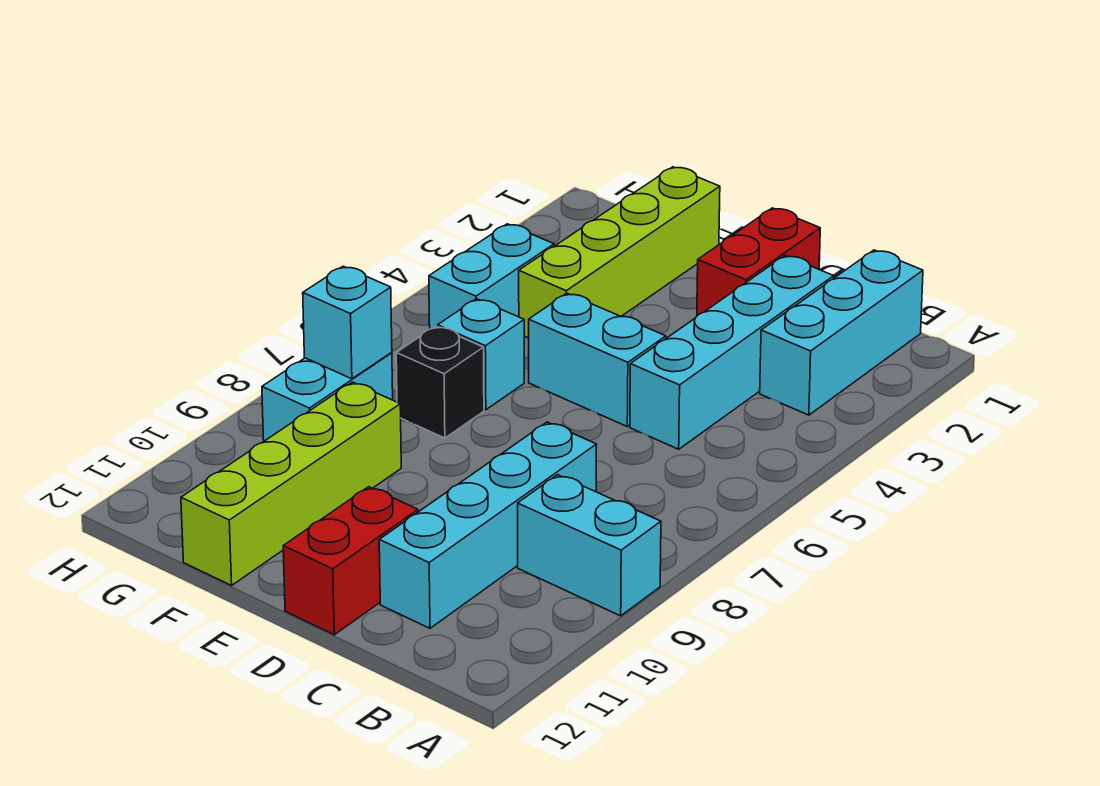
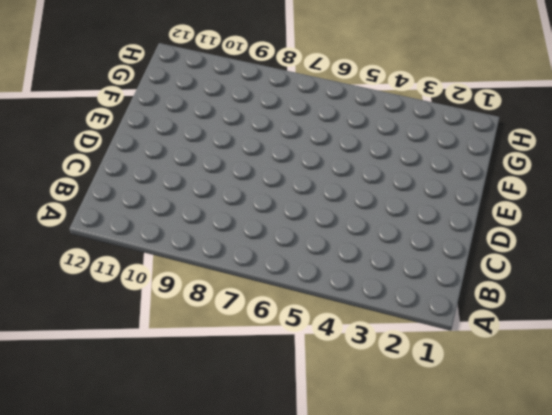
none -> cyan 1x2 brick [518,475,661,616]
none -> cyan 1x3 brick [760,250,923,415]
none -> cyan 1x4 brick [630,256,834,449]

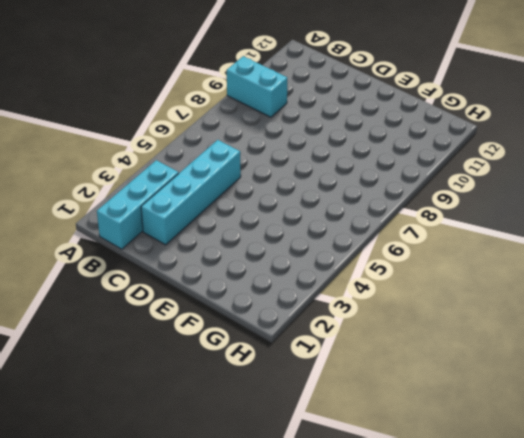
none -> cyan 1x4 brick [379,422,596,628]
none -> red 1x2 brick [697,208,820,316]
none -> cyan 1x2 brick [529,293,666,426]

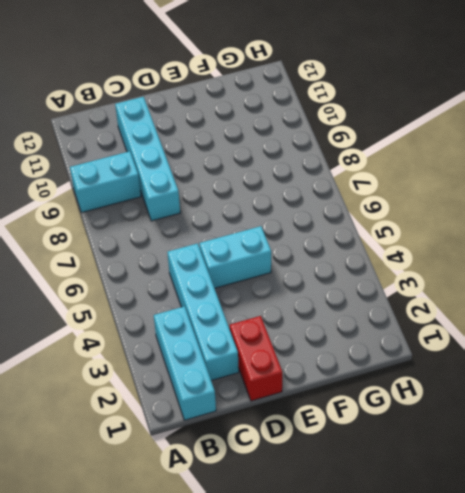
none -> red 1x2 brick [283,487,418,635]
none -> lime 1x4 brick [519,167,720,338]
none -> cyan 1x1 brick [438,299,524,410]

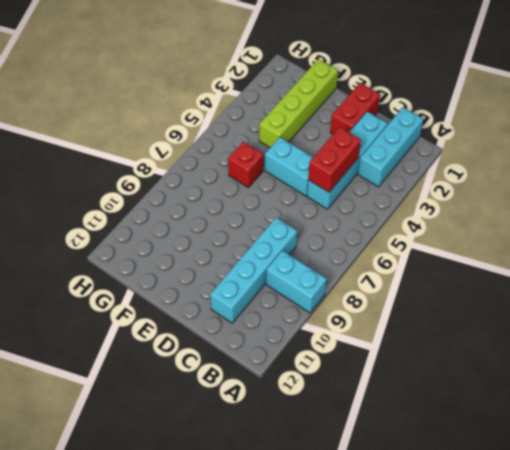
red 1x2 brick [308,127,361,192] -> red 1x2 brick moved to [283,487,418,635]
red 1x1 brick [228,142,263,187] -> cyan 1x1 brick [438,299,524,410]
none -> black 1x1 brick [396,326,484,438]
none -> lime 1x4 brick [181,382,401,585]
none -> cyan 1x2 brick [429,224,554,329]

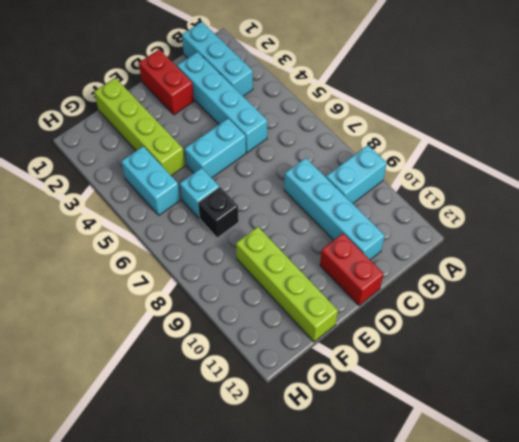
none -> cyan 1x2 brick [262,353,393,441]
none -> cyan 1x1 brick [303,266,392,379]

